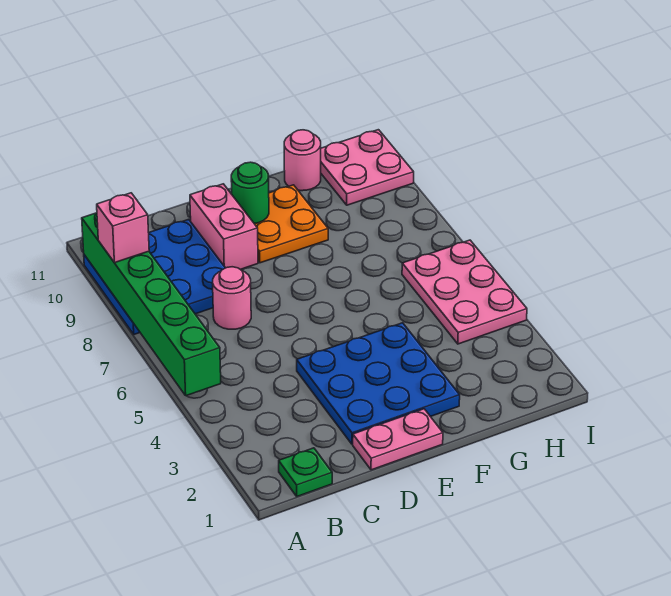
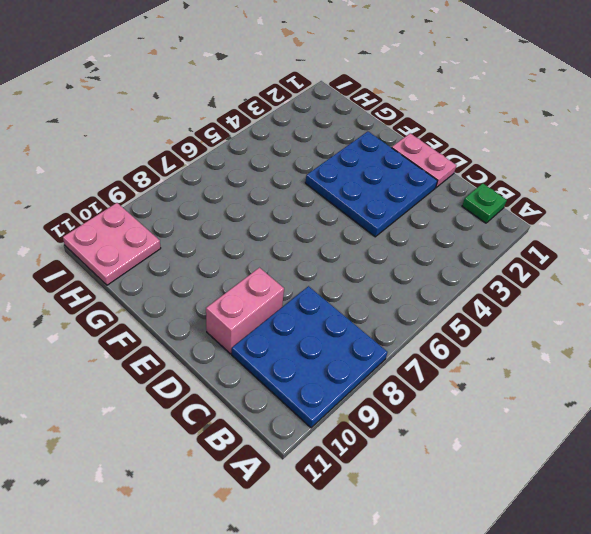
none -> pink 1x1 round brick [213,267,251,329]
none -> orange 2x2 plate [255,185,328,263]
none -> pink 1x1 round brick [284,130,321,191]

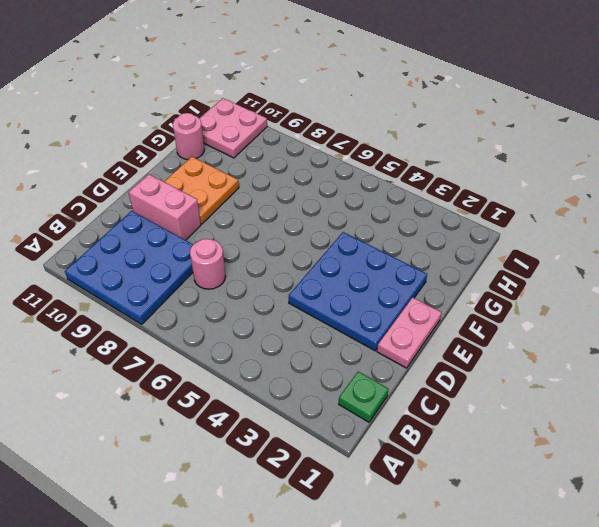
none -> pink 2x3 plate [402,240,527,344]
none -> green 1x6 brick [82,213,221,396]
none -> green 1x1 round brick [231,162,269,224]

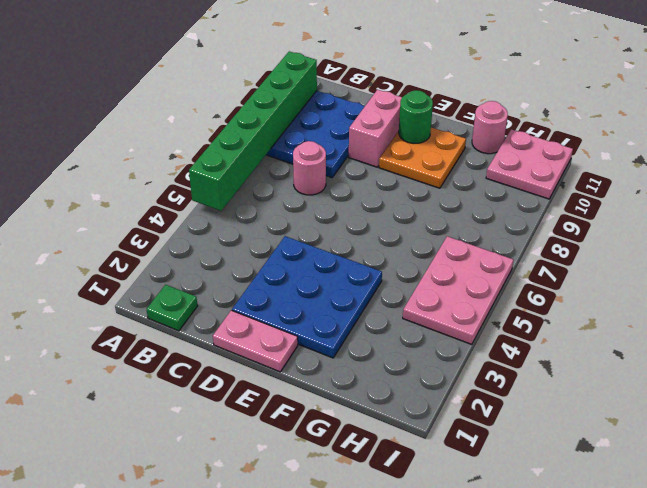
none -> pink 1x1 brick [97,193,149,263]

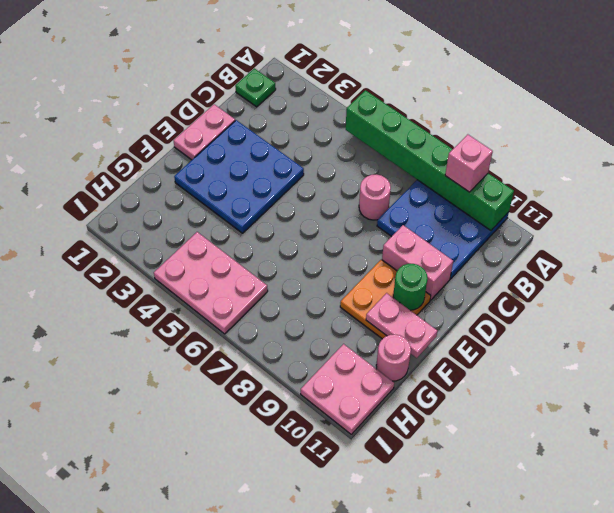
pink 1x2 plate [366,293,437,358] -> none

